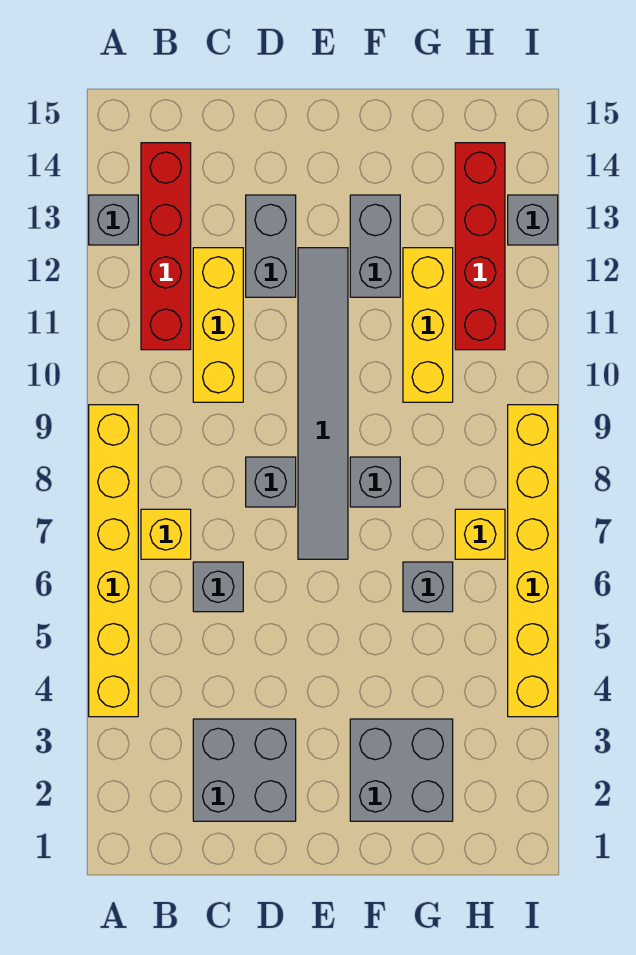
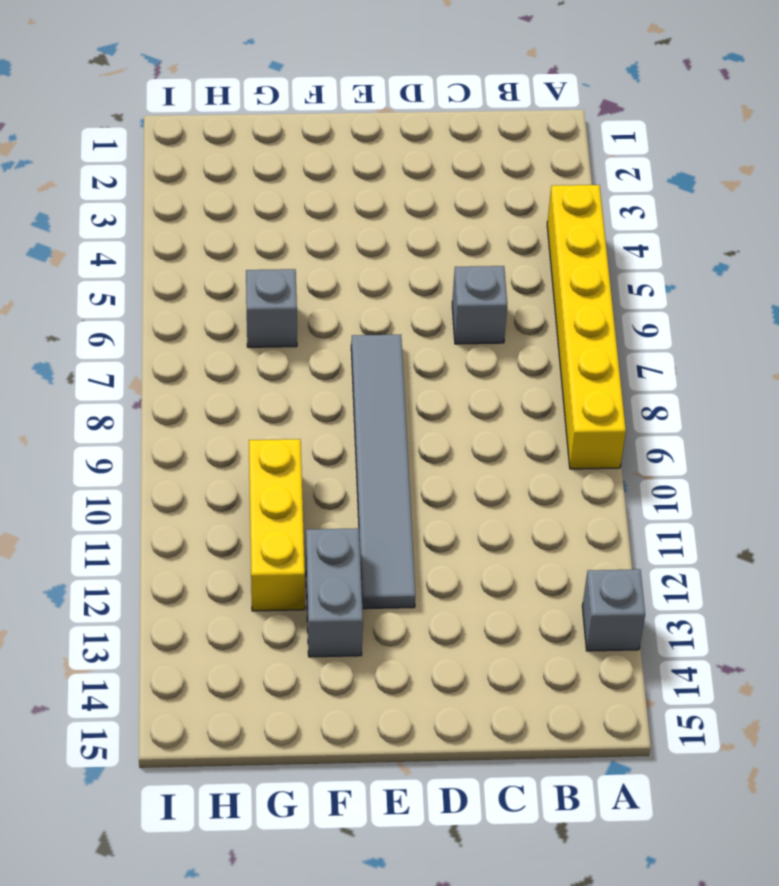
none -> yellow 1x1 brick [141,509,191,559]
none -> red 1x4 brick [141,143,191,350]
none -> grey 2x2 brick [193,719,296,821]

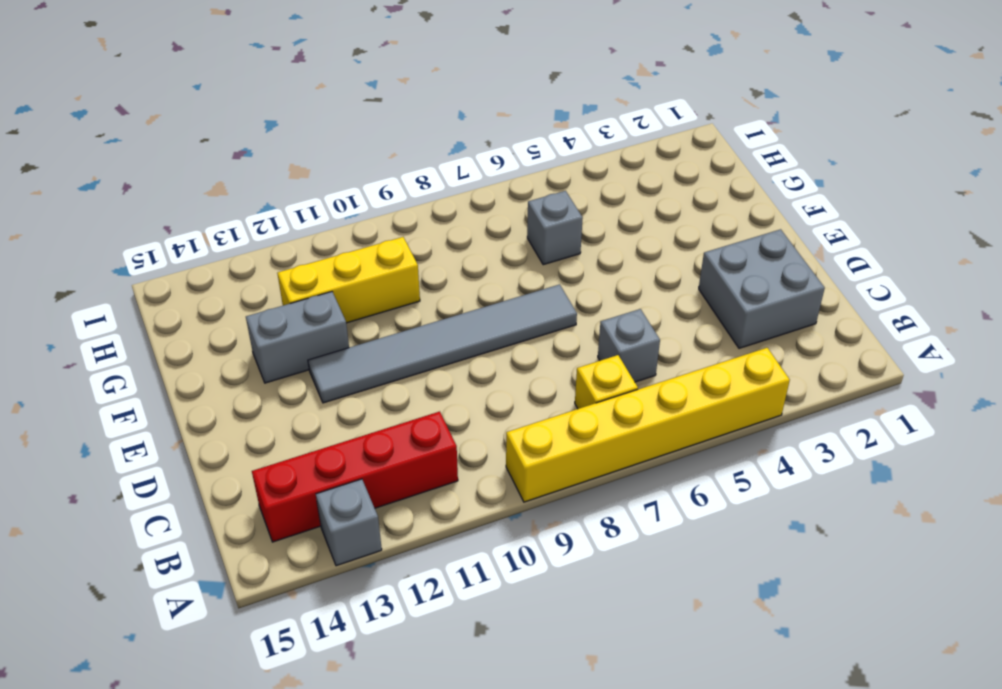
none -> yellow 1x3 brick [193,248,243,402]
none -> grey 1x1 brick [246,457,296,507]
none -> grey 1x2 brick [246,195,296,297]

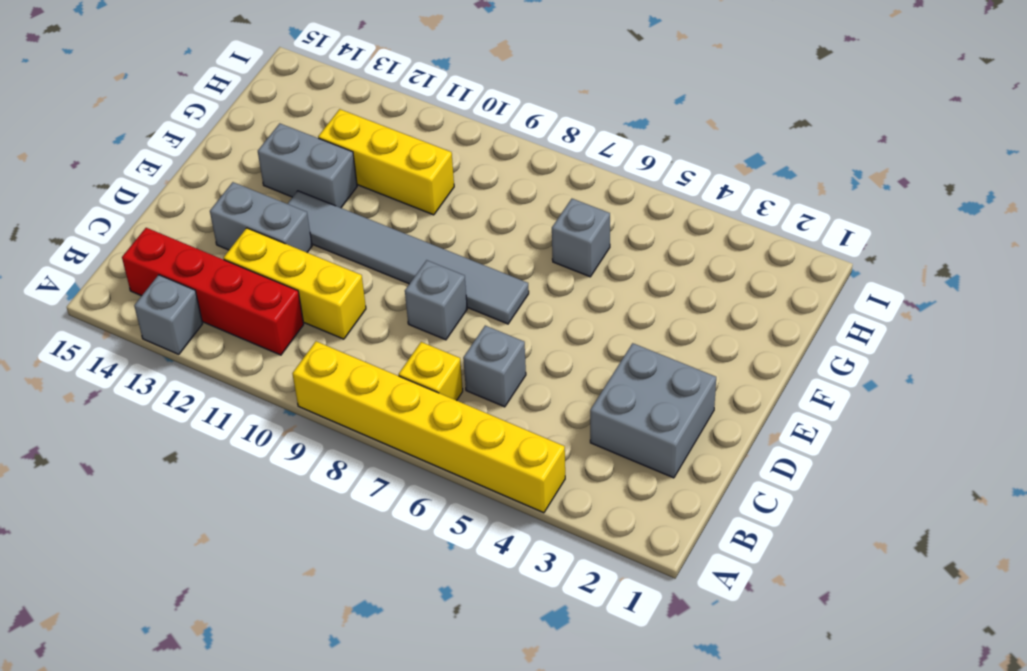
none -> grey 2x2 brick [350,719,453,821]
none -> grey 1x1 brick [350,457,400,507]
none -> yellow 1x1 brick [455,509,505,559]

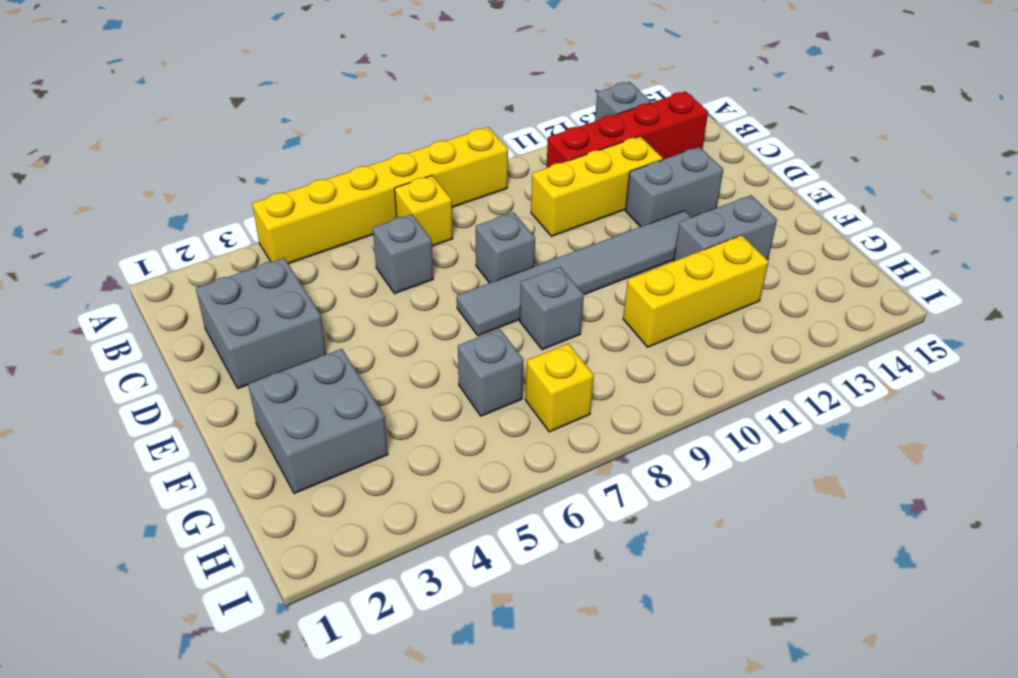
none -> red 1x4 brick [455,143,505,350]
none -> yellow 1x6 brick [508,405,558,717]
none -> grey 1x1 brick [508,195,558,245]

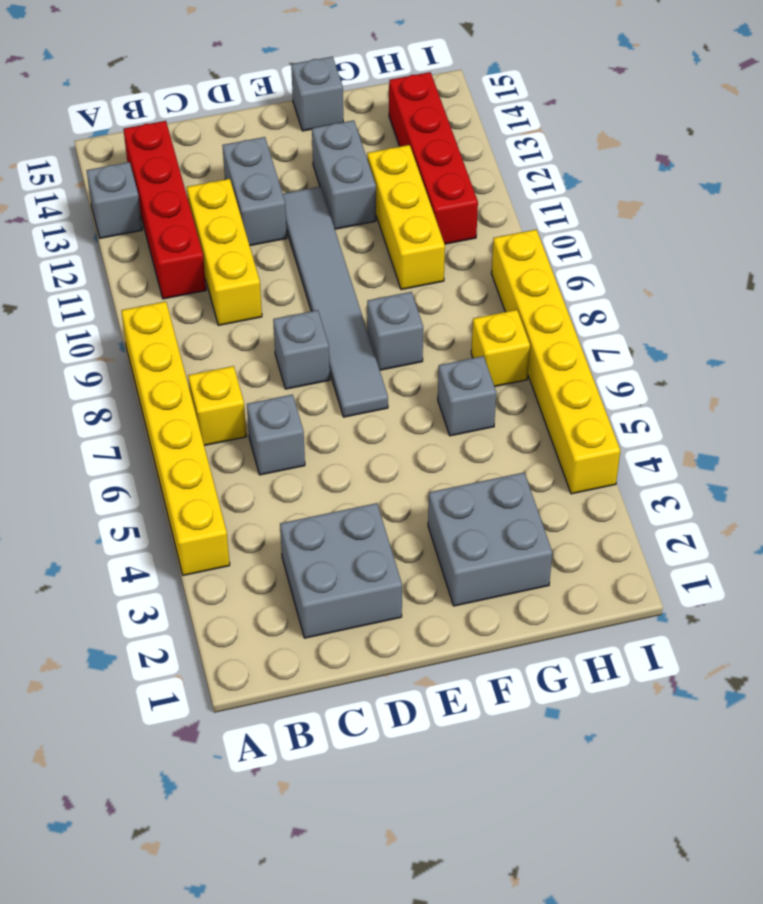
grey 1x1 brick [291,57,343,131] -> grey 1x1 brick moved to [508,195,558,245]

